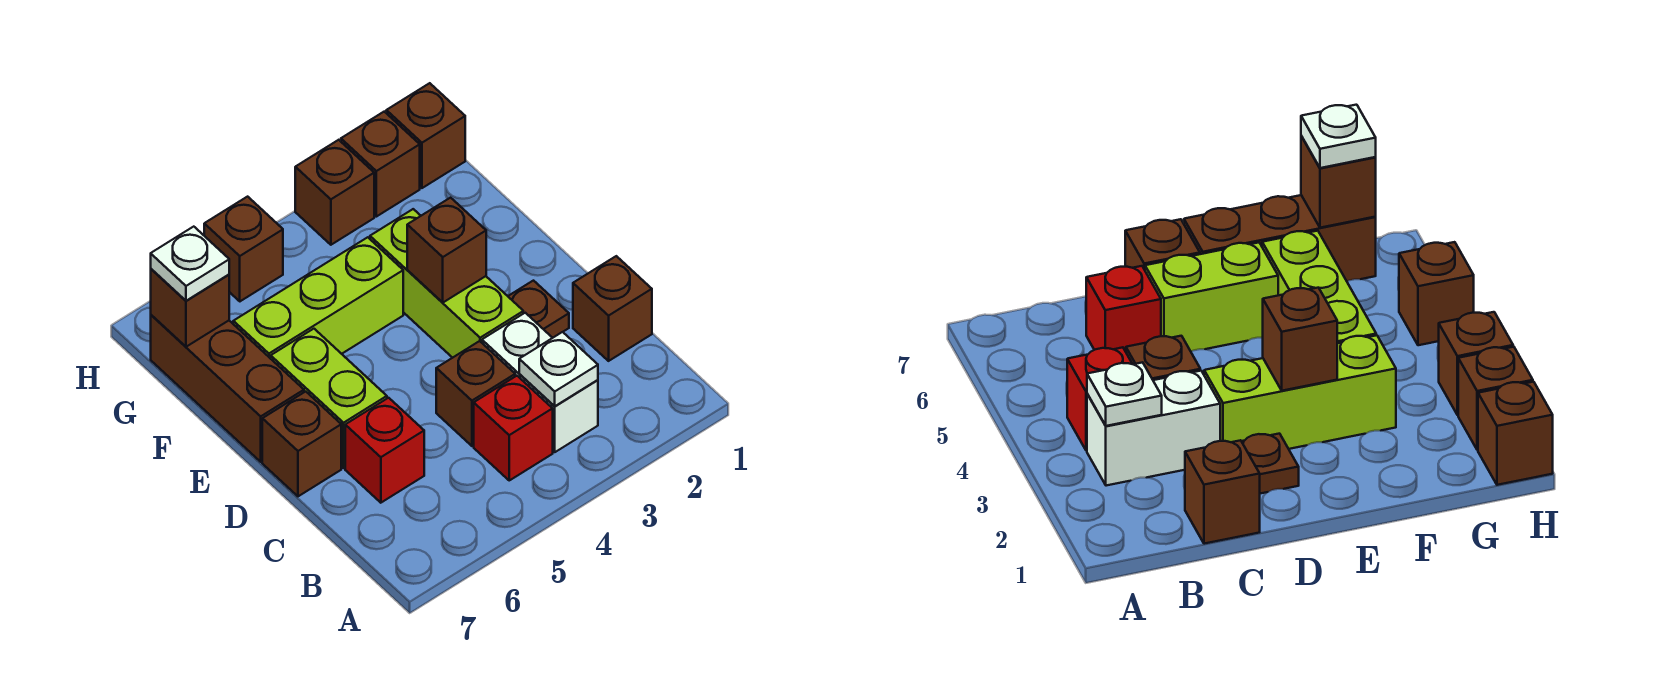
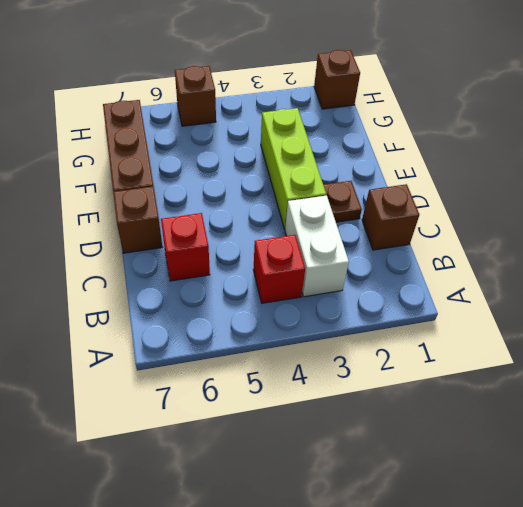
none -> brown 1x1 brick [436,341,515,446]
none -> lime 1x2 brick [271,329,387,468]
none -> lime 1x3 brick [233,237,403,359]

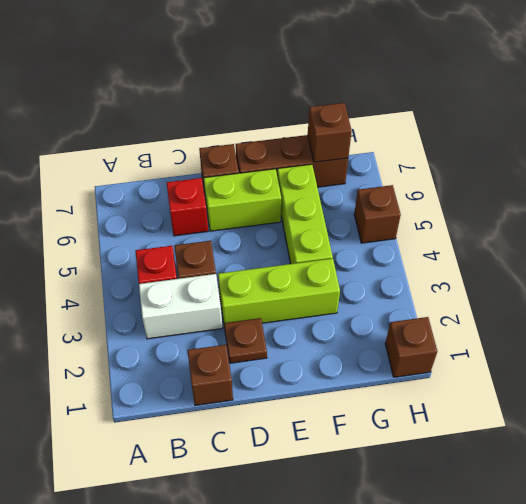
none -> brown 1x1 brick [341,112,420,217]
none -> brown 1x1 brick [295,140,374,245]
none -> white 1x1 plate [519,332,598,406]

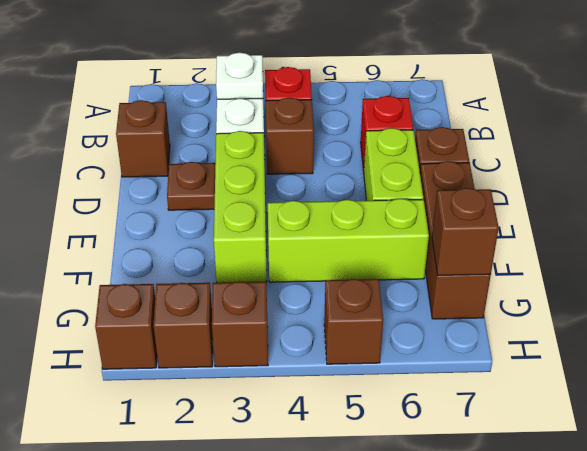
none -> brown 1x1 brick [407,198,486,303]
none -> white 1x1 plate [151,227,229,301]

